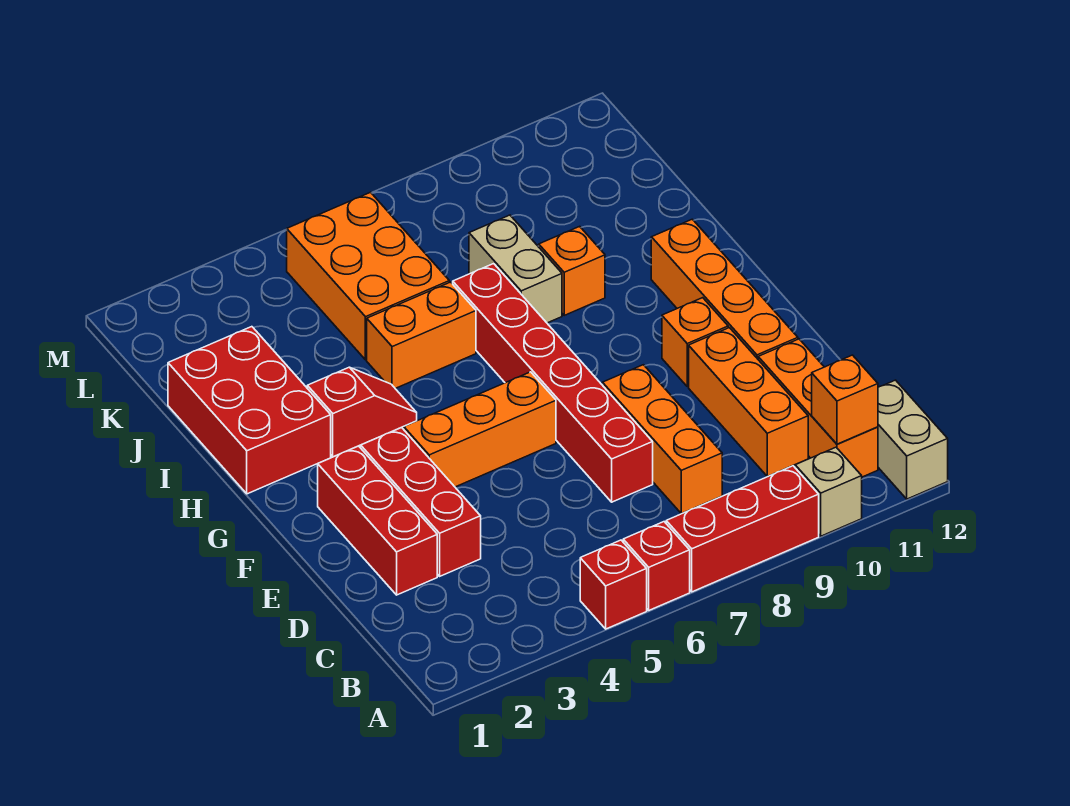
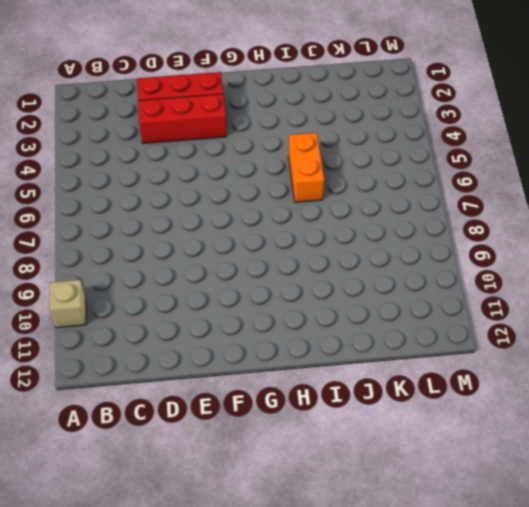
none -> red 1x1 brick [580,540,647,629]
none -> red 1x1 brick [623,522,690,610]
none -> red 1x3 brick [666,466,819,592]

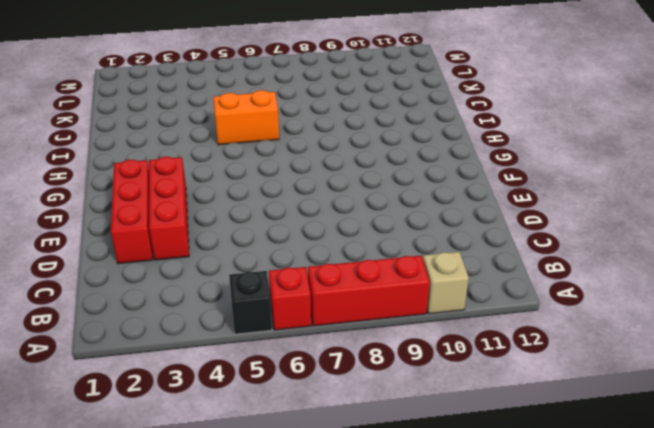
black 1x1 brick [229,271,272,334] -> red 1x1 brick [580,540,647,629]
none -> tan 1x2 brick [878,380,948,499]
none -> orange 1x3 brick [758,339,878,477]
none -> orange 1x3 brick [603,365,722,514]

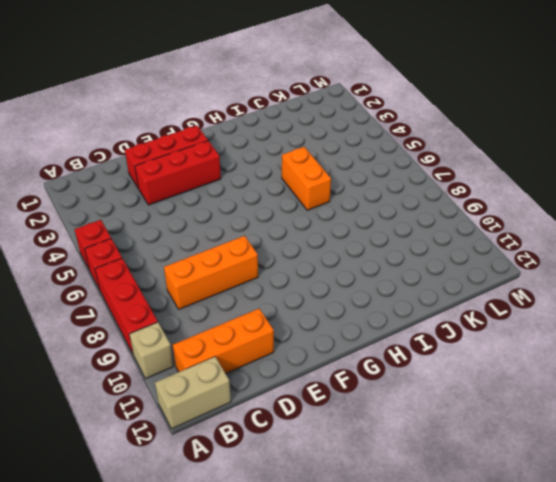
none -> orange 1x3 brick [689,328,808,477]
none -> red 1x6 brick [453,264,653,502]
none -> orange 1x4 brick [651,219,798,359]

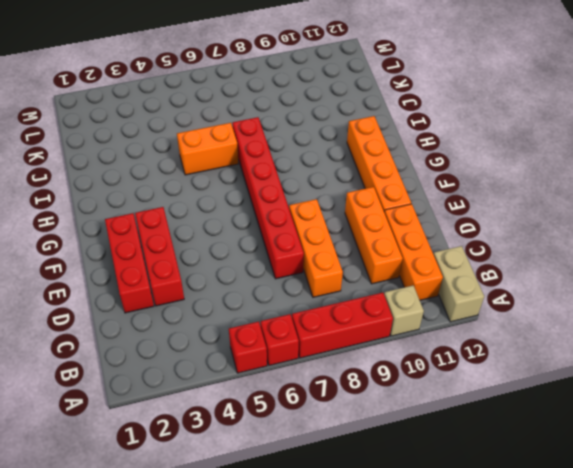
none -> orange 1x3 brick [404,372,556,487]
none -> orange 1x1 brick [662,298,728,387]
none -> red 2x3 brick [168,327,331,494]

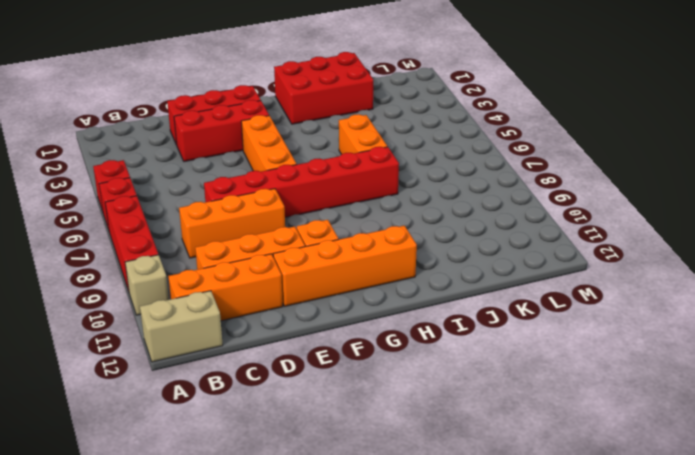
none -> red 1x2 slope [307,367,417,457]
none -> tan 1x2 brick [469,215,562,323]
none -> orange 1x1 brick [539,226,605,315]

